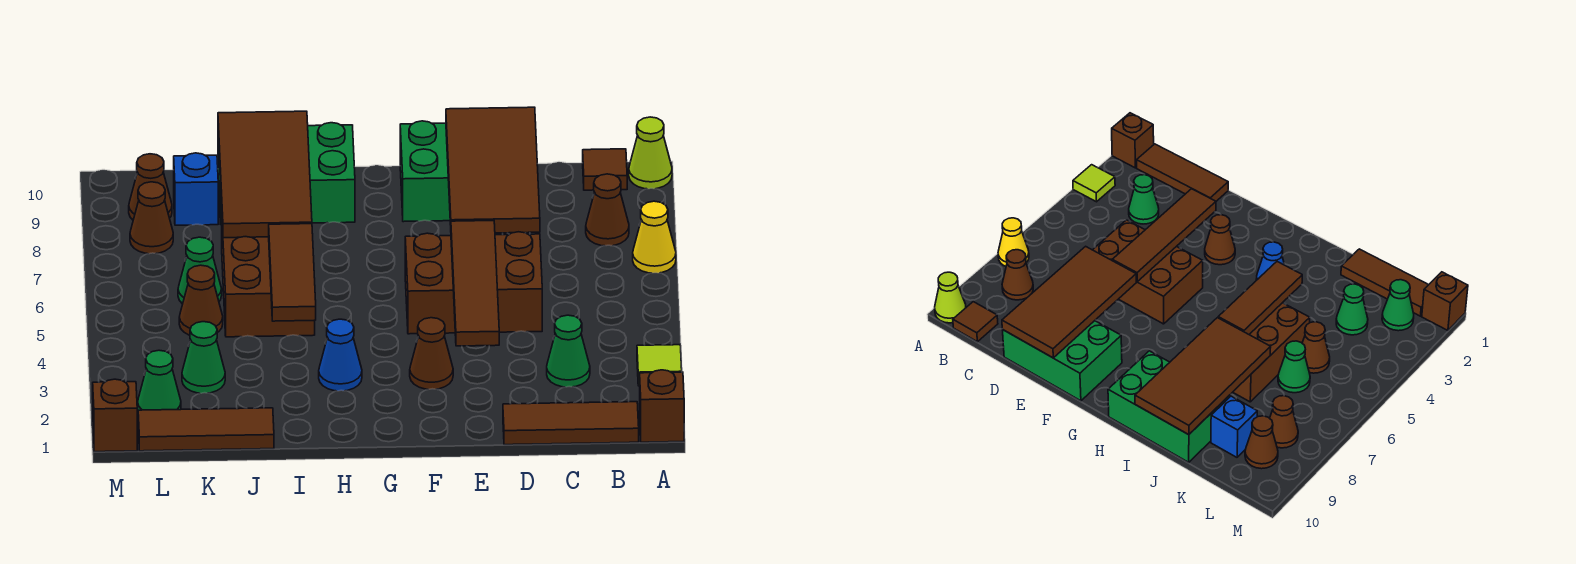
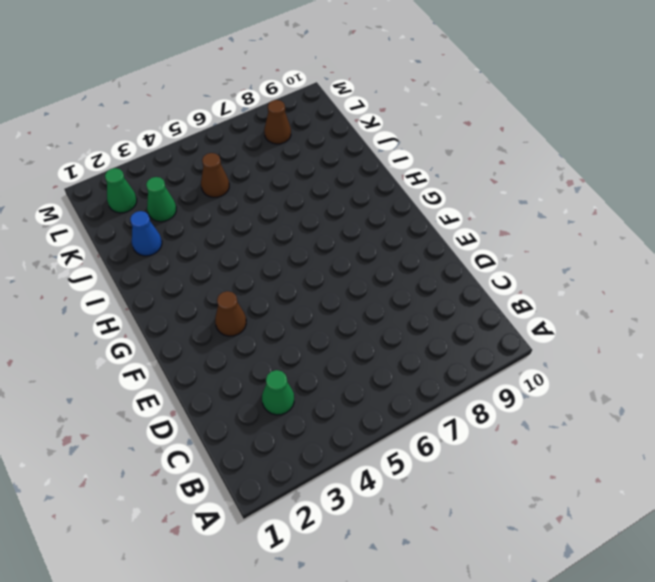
blue 1x1 cone [130,211,162,256] -> blue 1x1 cone moved to [319,319,362,391]
none -> brown 1x1 brick [640,370,684,442]
none -> lime 1x1 tile [637,345,682,386]
none -> yellow 1x1 cone [633,201,676,273]

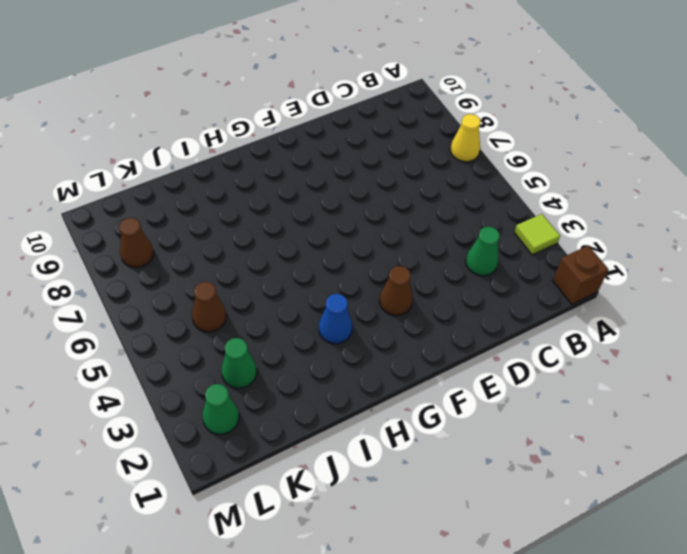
none -> lime 1x1 cone [629,117,672,189]
none -> brown 1x3 tile [503,402,639,445]
none -> brown 1x1 cone [586,174,629,246]

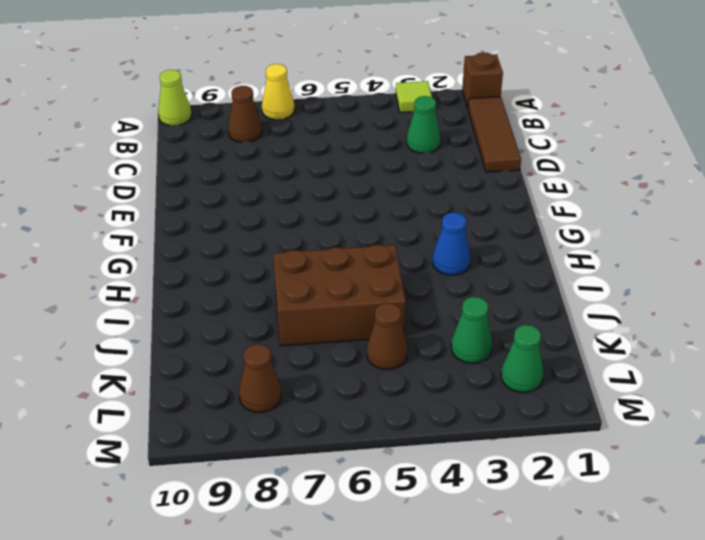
none -> brown 1x1 tile [583,149,627,190]
none -> brown 2x3 brick [405,232,542,334]
none -> green 2x3 brick [400,121,450,222]

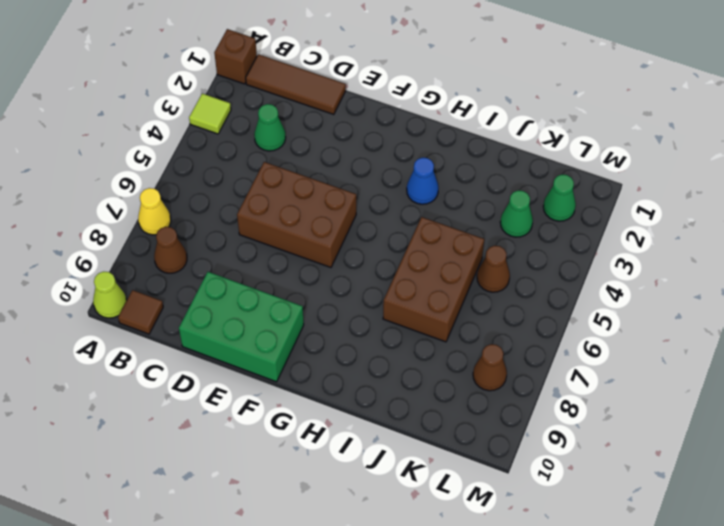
none -> brown 1x1 cone [410,318,453,389]
none -> green 2x3 brick [218,123,355,225]
none -> brown 1x3 tile [138,408,274,451]

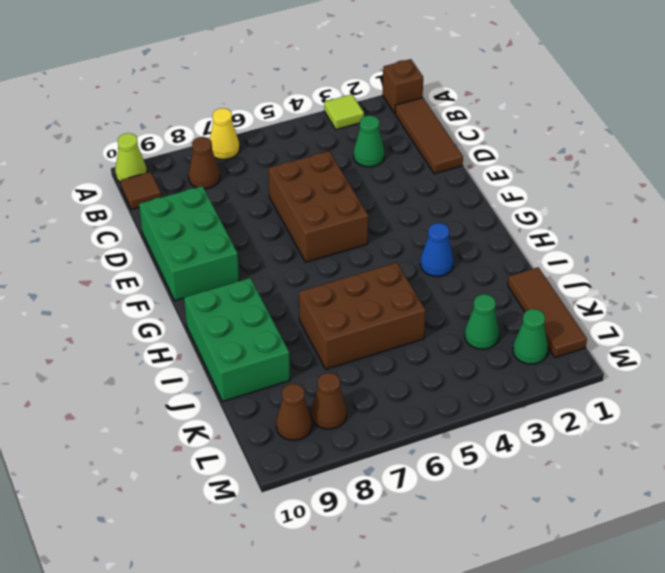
none -> brown 1x1 cone [410,318,453,389]
none -> brown 1x1 cone [179,265,223,335]
none -> green 1x1 cone [178,237,222,304]

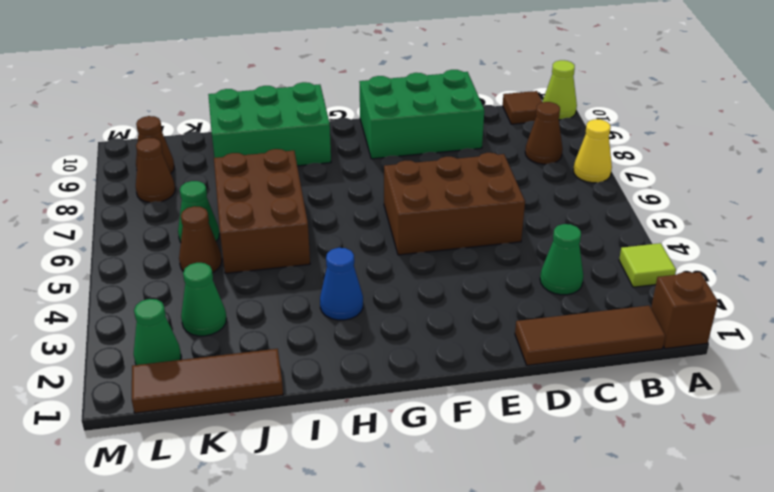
none -> brown 1x1 cone [410,318,453,389]
none -> blue 1x1 brick [174,153,218,225]
none -> brown 1x1 brick [93,379,137,452]

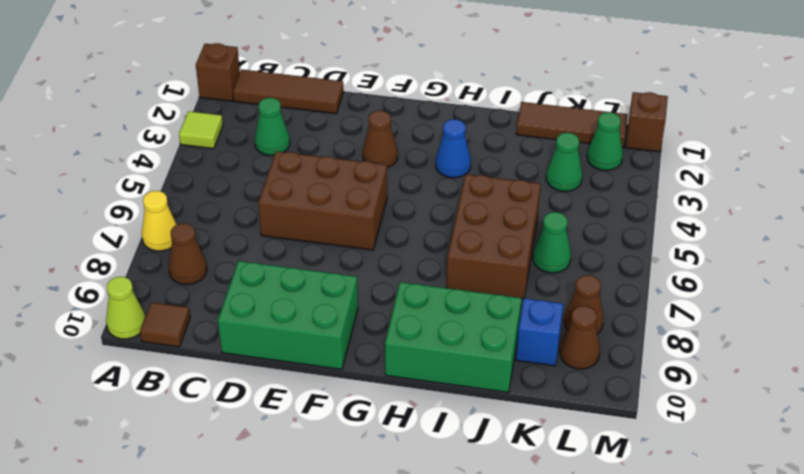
none -> brown 1x1 cone [179,265,223,335]
none -> brown 2x4 tile [446,107,540,233]
none -> brown 1x4 tile [451,221,499,346]

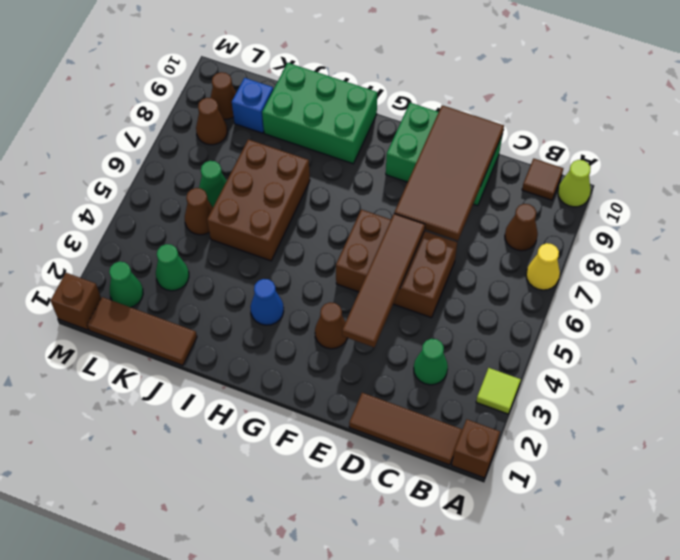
none -> brown 1x3 tile [269,224,316,321]
none -> brown 2x4 tile [218,111,312,238]

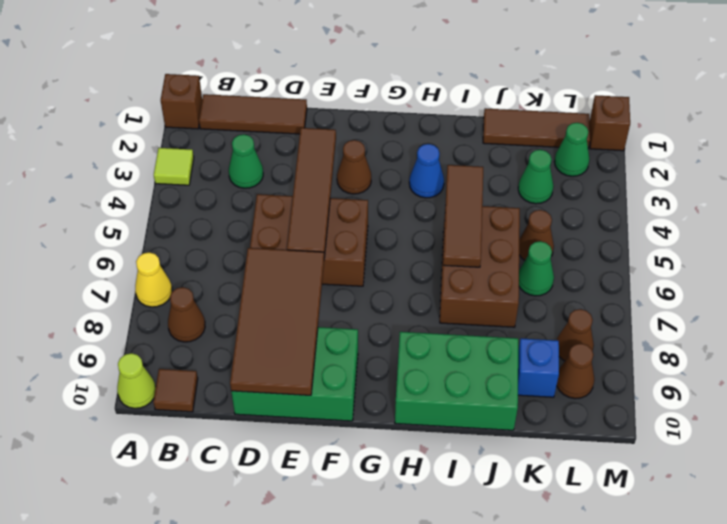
none -> brown 2x4 tile [218,111,312,238]

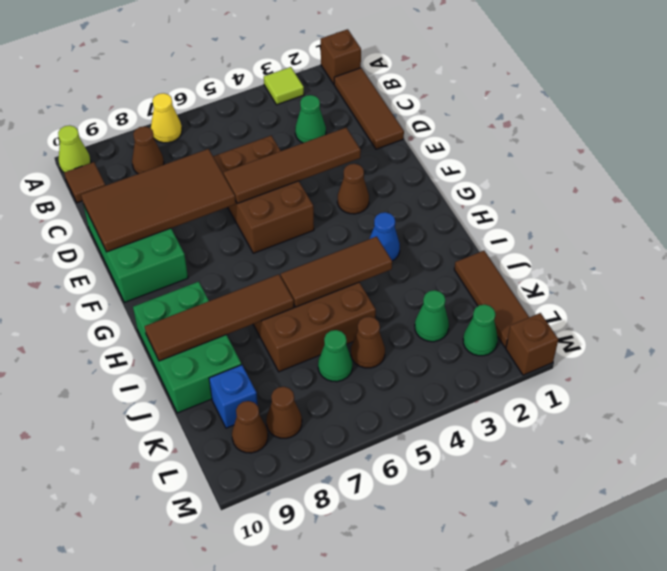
brown 1x4 tile [145,274,294,361] -> brown 2x4 tile [218,111,312,238]

